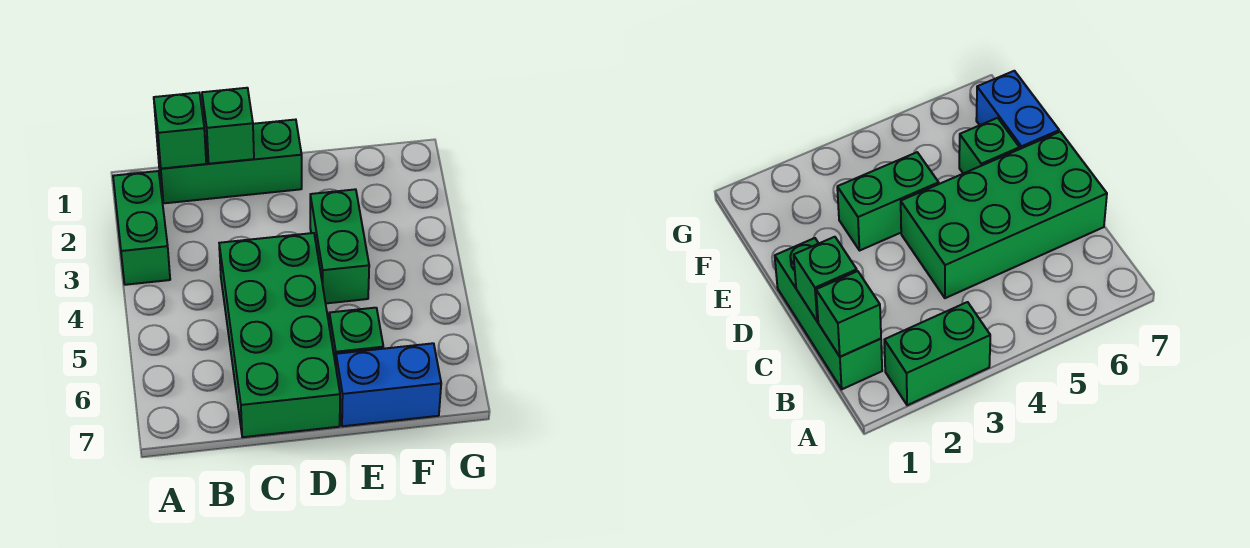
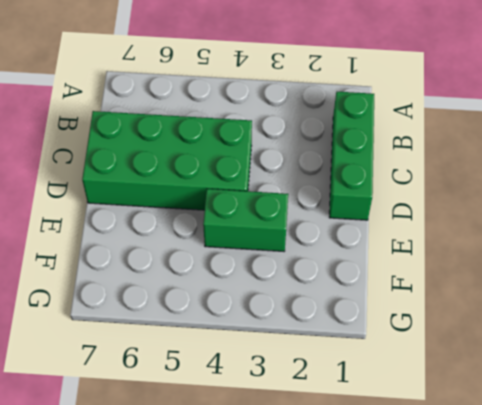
none -> green 1x2 brick [113,171,170,285]
none -> green 1x1 brick [329,308,383,365]

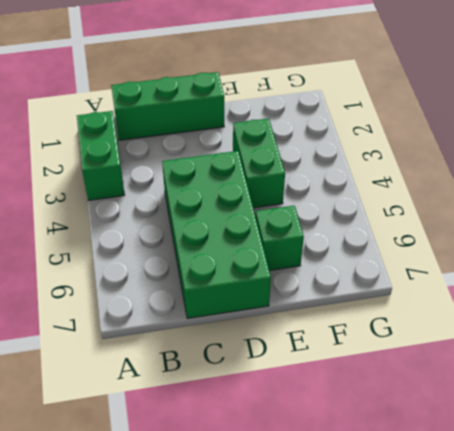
none -> blue 1x2 brick [336,343,441,426]
none -> green 1x1 brick [154,93,206,169]

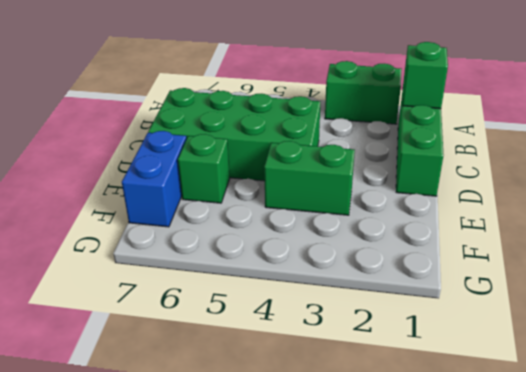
none -> green 1x1 brick [202,88,254,164]

